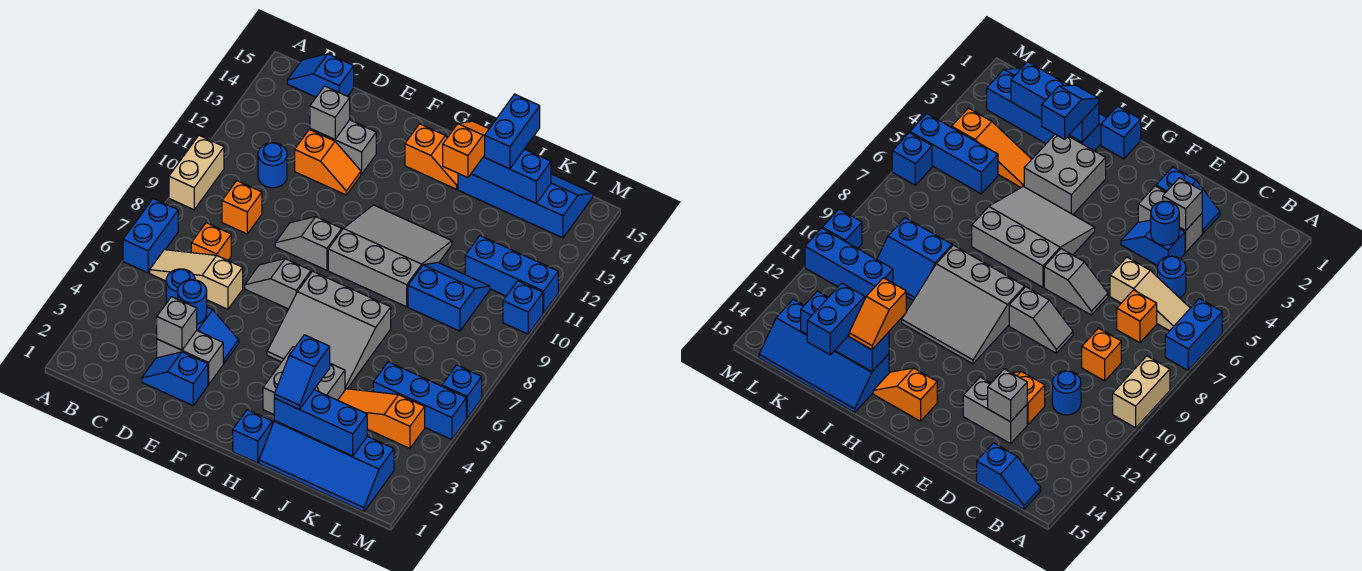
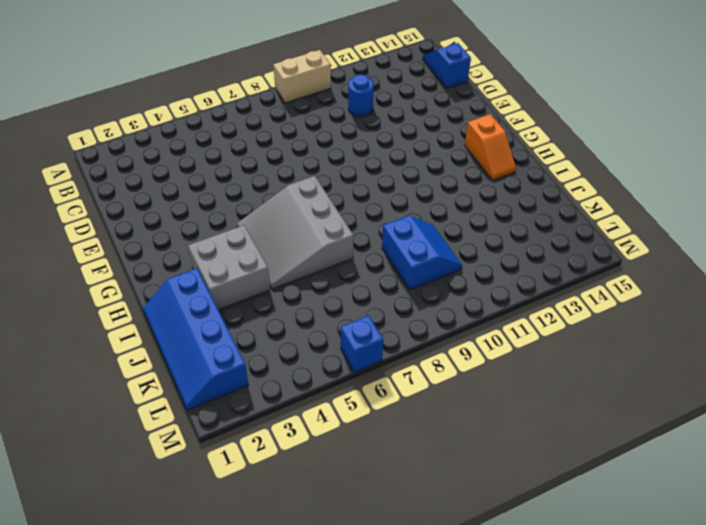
none -> blue 1x2 brick [123,199,178,273]
none -> tan 1x3 slope [150,250,243,309]
none -> blue 1x1 round brick [166,269,195,303]
none -> orange 1x1 brick [191,223,231,260]

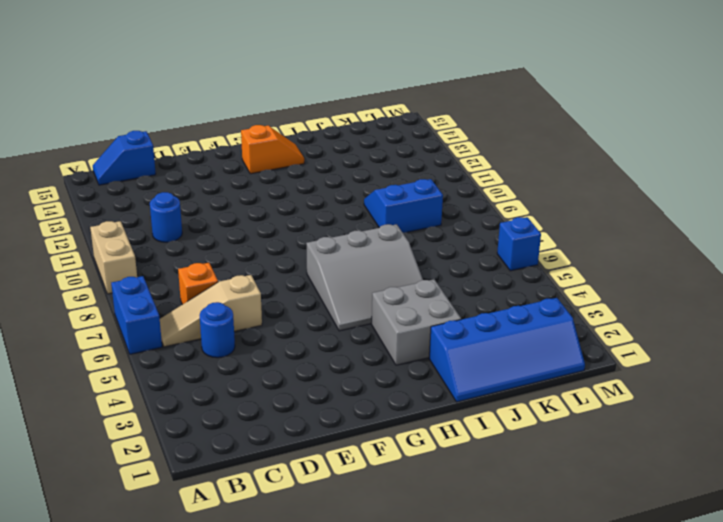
none -> orange 1x1 brick [222,181,262,234]
none -> blue 1x2 slope [142,352,208,405]
none -> grey 1x2 brick [157,331,223,385]
none -> blue 1x2 slope [197,307,239,364]

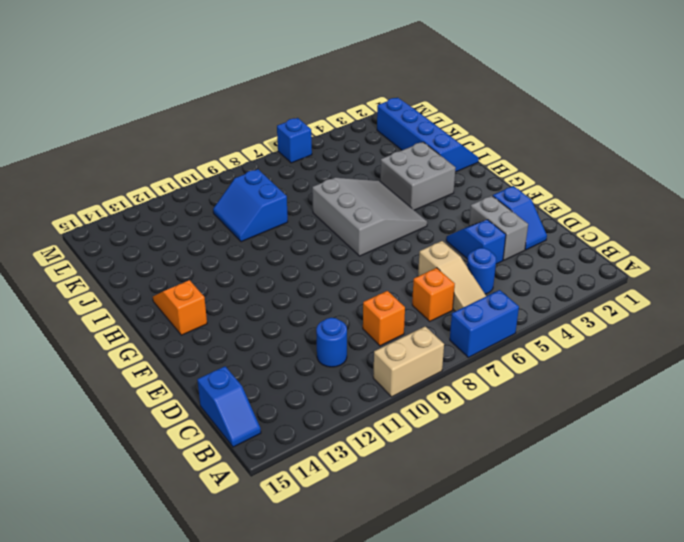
none -> orange 1x2 slope [295,130,361,195]
none -> grey 1x2 brick [310,120,376,174]
none -> grey 1x2 slope [245,259,311,309]
none -> grey 1x2 slope [275,217,342,270]

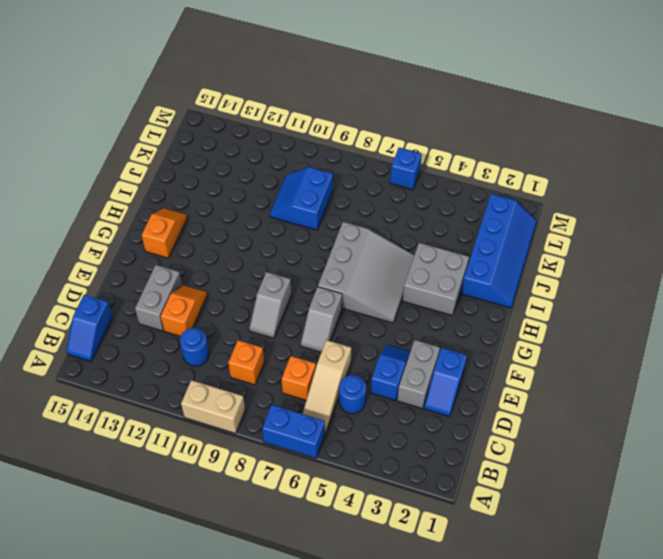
none -> grey 3x3 slope [328,205,452,307]
none -> blue 1x1 brick [233,410,272,463]
none -> blue 2x4 slope [458,174,593,238]
none -> orange 1x3 slope [338,389,425,448]

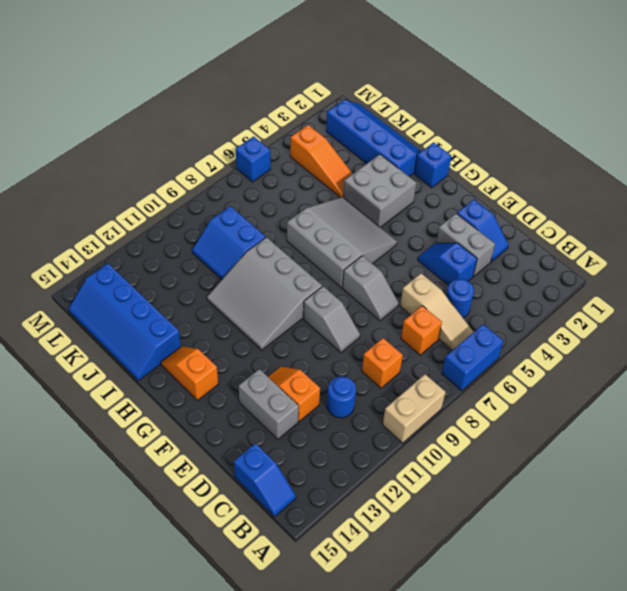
none -> blue 1x3 brick [373,362,466,440]
none -> blue 1x3 brick [465,236,558,313]
none -> blue 1x1 brick [503,281,543,334]
none -> grey 1x1 brick [156,297,197,350]

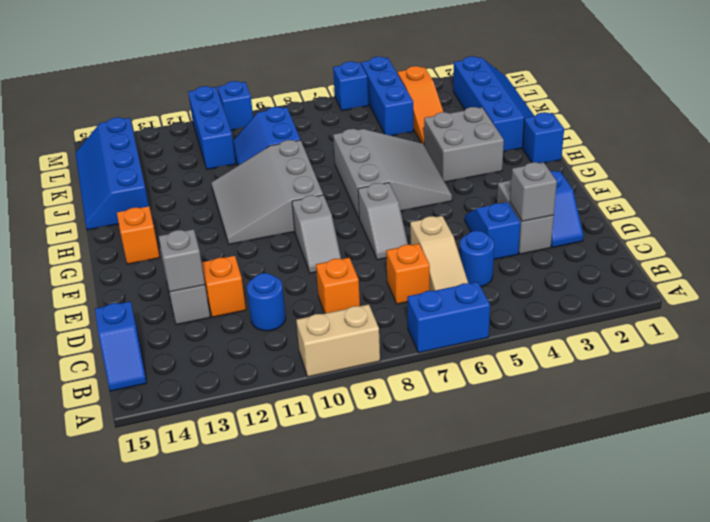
none -> blue 1x1 round brick [178,280,207,324]
none -> blue 1x3 brick [274,390,367,456]
none -> blue 1x3 brick [471,149,551,203]
none -> blue 1x2 slope [274,335,330,409]

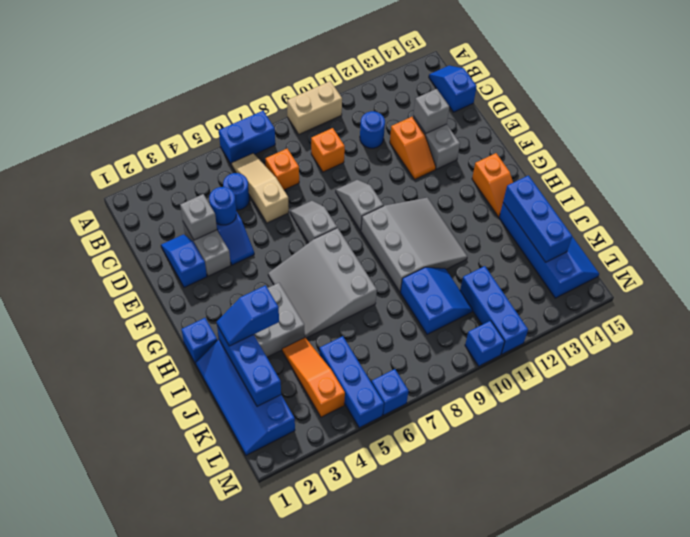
none -> orange 1x2 slope [443,121,489,178]
none -> blue 1x2 brick [485,94,540,169]

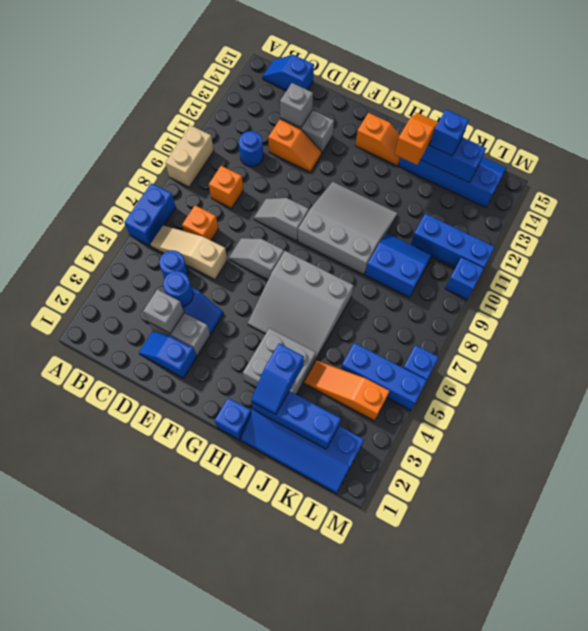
blue 1x1 brick [430,109,469,156] -> blue 1x2 brick [485,94,540,169]

